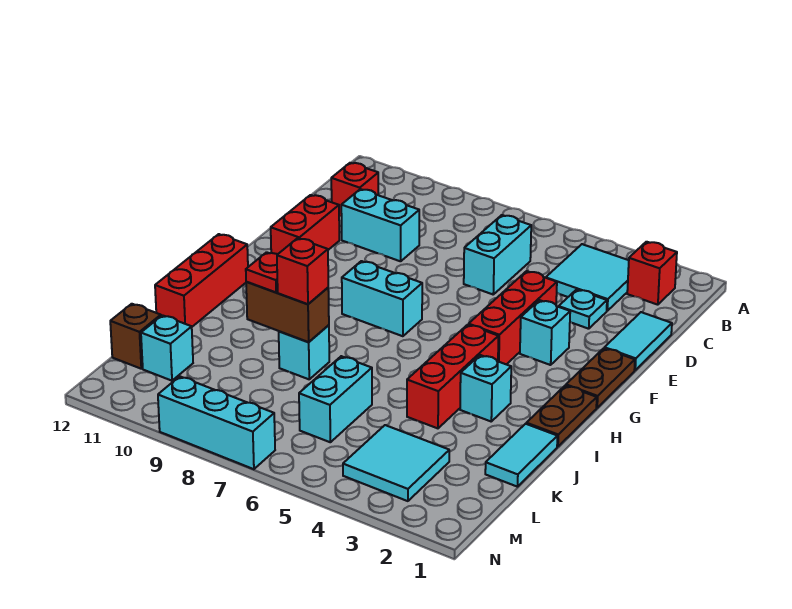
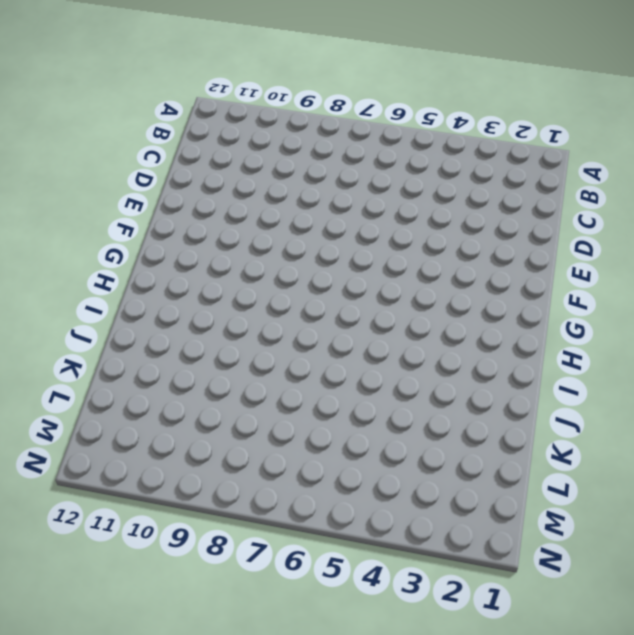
none -> red 1x1 brick [627,242,677,305]
none -> cyan 2x2 tile [546,244,629,311]
none -> cyan 1x2 brick [464,215,531,294]

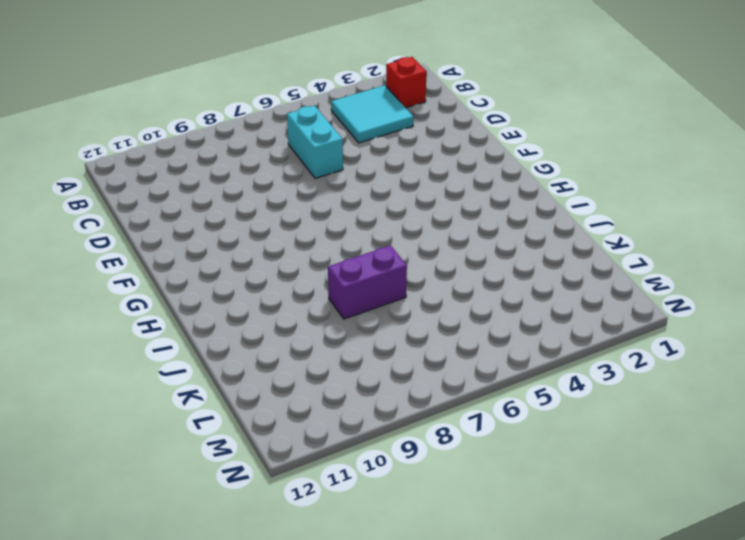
purple 1x2 brick [328,245,407,319] -> cyan 1x1 brick [279,325,329,379]
none -> red 1x1 brick [331,163,378,216]
none -> cyan 1x2 tile [604,312,672,370]
none -> cyan 1x1 plate [559,289,607,329]

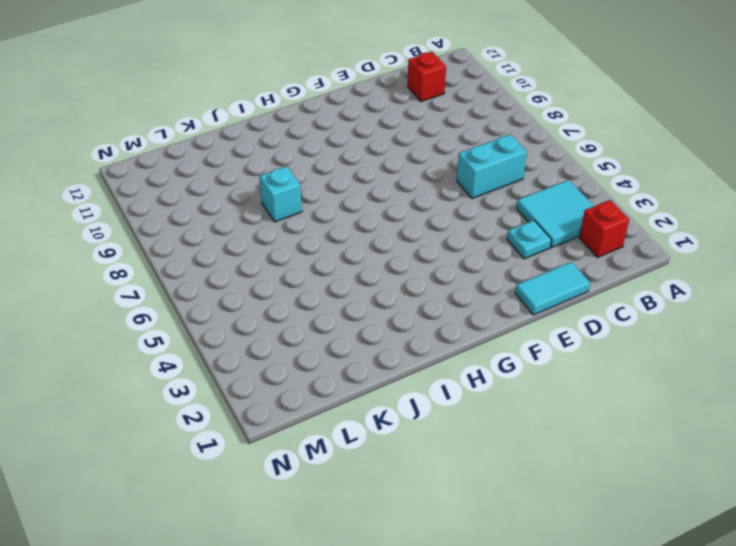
none -> cyan 1x2 brick [341,189,419,261]
none -> red 1x3 brick [469,271,557,364]
none -> red 1x2 brick [271,195,339,254]

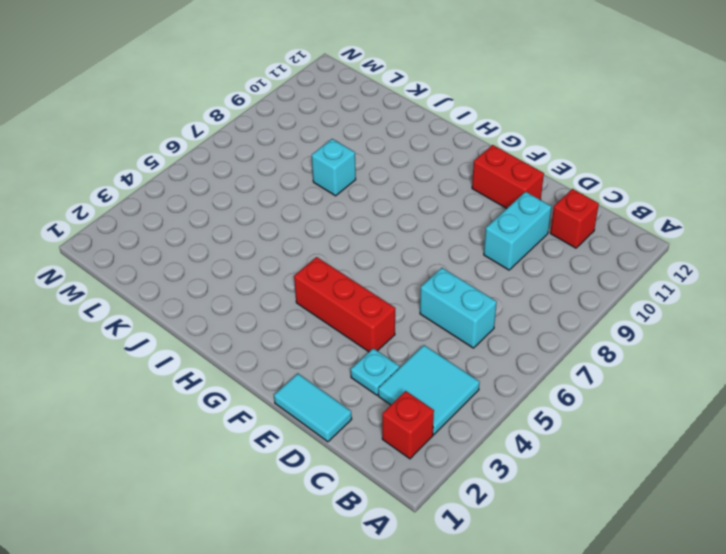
none -> brown 1x2 plate [566,348,635,408]
none -> cyan 1x1 brick [520,300,570,365]
none -> cyan 1x2 brick [342,261,422,336]

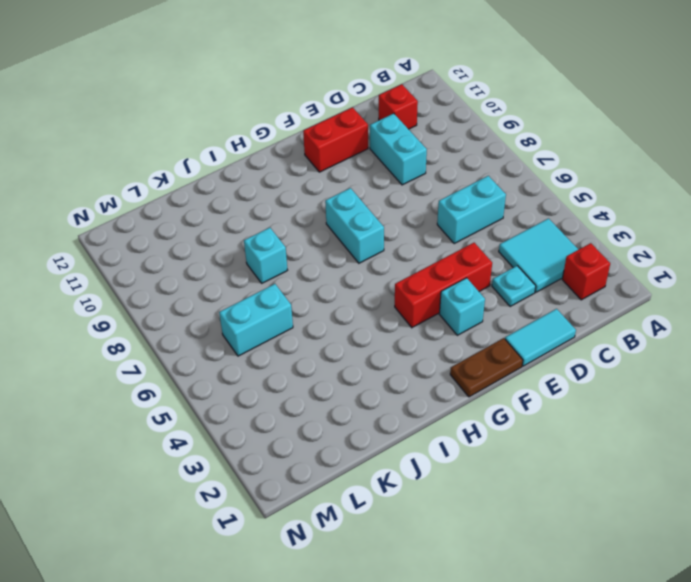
none -> brown 1x2 plate [526,385,597,447]
none -> red 1x3 brick [407,325,499,428]
none -> red 1x3 brick [155,234,248,327]

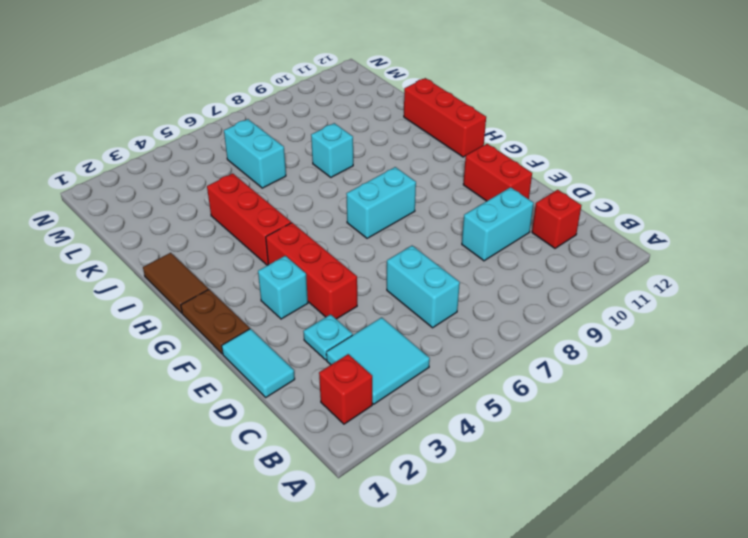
brown 1x2 tile [143,253,208,313] -> brown 1x2 plate [526,385,597,447]
none -> cyan 1x1 brick [460,355,511,421]
none -> cyan 1x2 tile [485,424,557,487]
none -> cyan 2x2 tile [343,425,449,501]

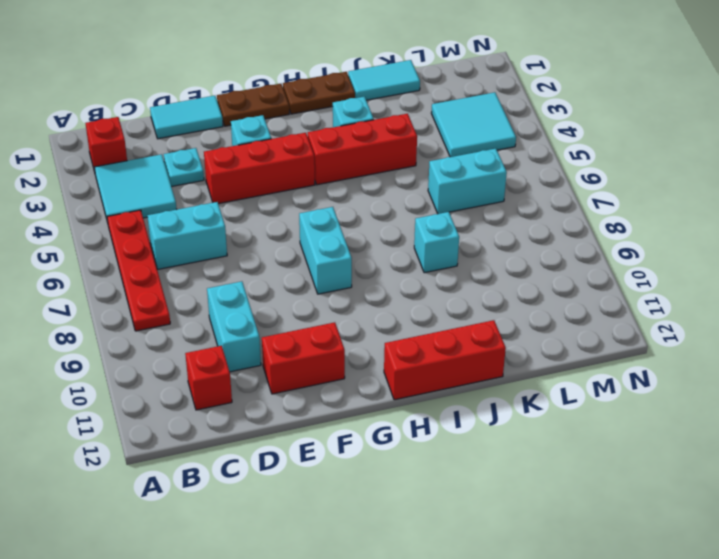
red 1x4 plate [107,210,170,331] -> none
none -> cyan 1x1 brick [141,315,193,381]
none -> brown 1x1 brick [110,304,161,369]
none -> cyan 1x3 brick [158,376,275,469]

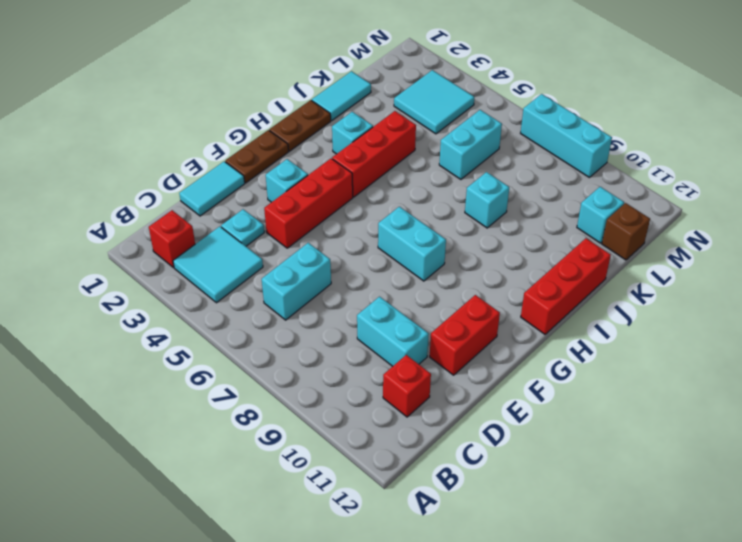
none -> brown 1x2 brick [246,282,329,342]
none -> red 1x1 brick [277,238,328,304]
none -> red 1x1 plate [246,252,278,292]

